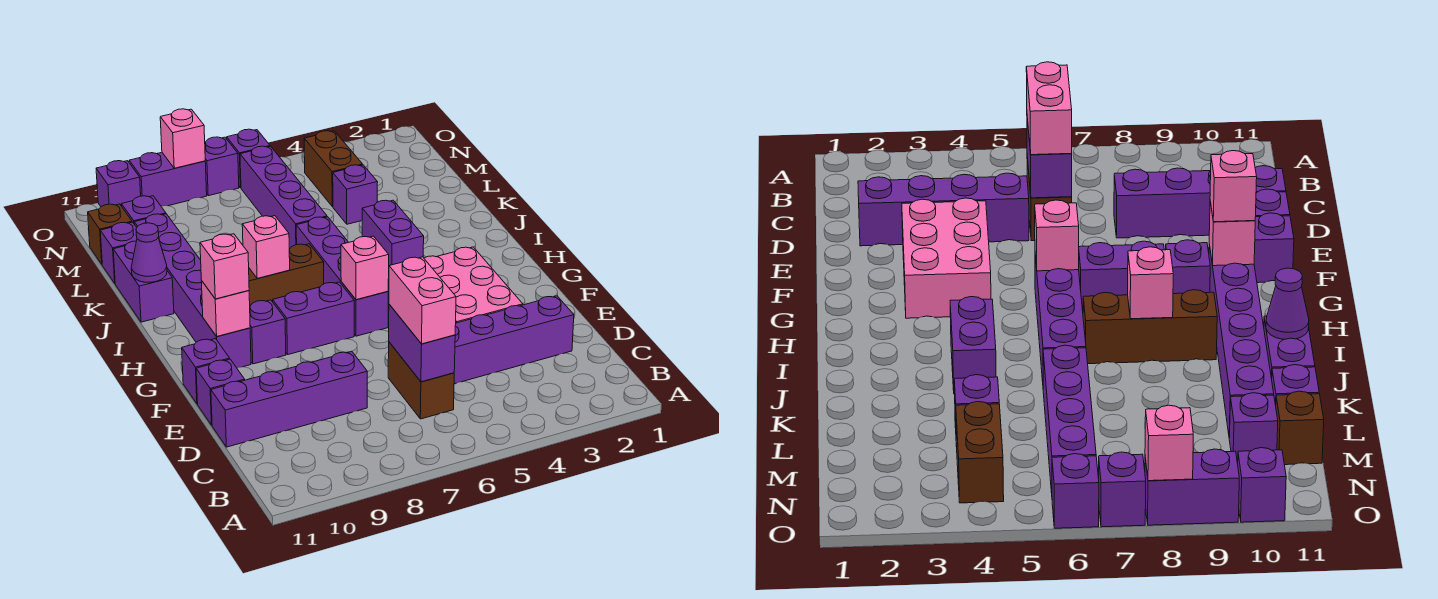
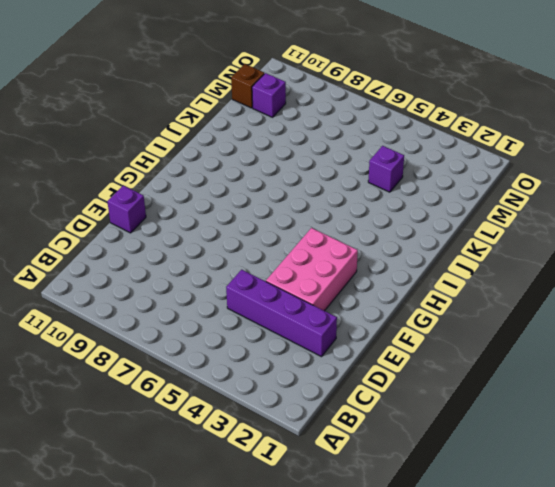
none -> brown 1x2 brick [388,342,454,419]
none -> purple 1x4 brick [211,351,367,447]
none -> purple 1x1 brick [182,339,230,404]
none -> purple 1x4 brick [296,217,388,336]

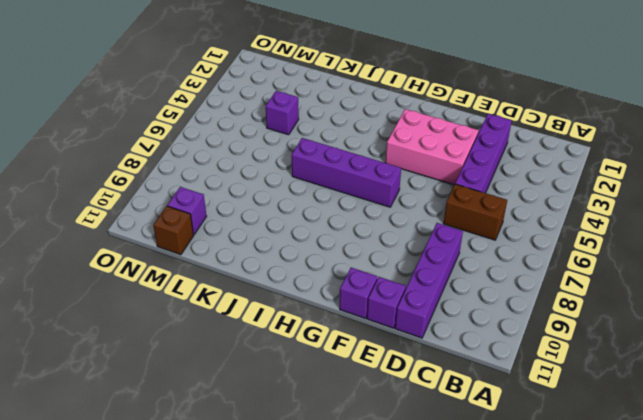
none -> purple 1x2 brick [273,282,354,354]
none -> purple 1x1 brick [250,300,286,364]
none -> purple 1x6 brick [134,214,251,368]
none -> purple 1x2 brick [362,200,424,266]

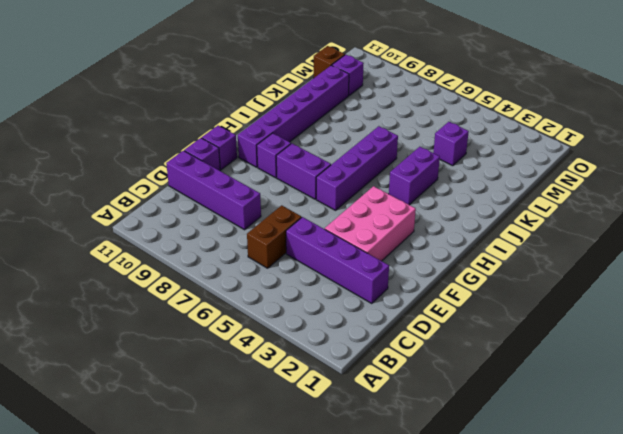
none -> brown 1x3 brick [249,244,324,305]
none -> purple 1x2 brick [113,241,174,322]
none -> purple 1x4 brick [240,146,327,249]
none -> purple 1x1 brick [100,222,137,283]

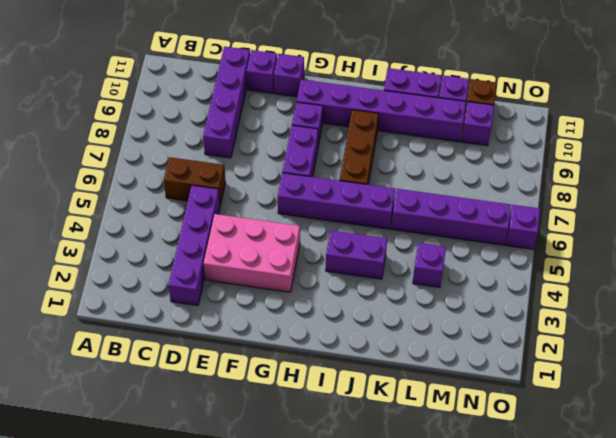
none -> brown 1x2 brick [304,131,363,207]
none -> purple 1x1 brick [205,137,239,196]
none -> purple 1x2 brick [129,152,207,206]
none -> purple 1x1 brick [96,161,141,206]

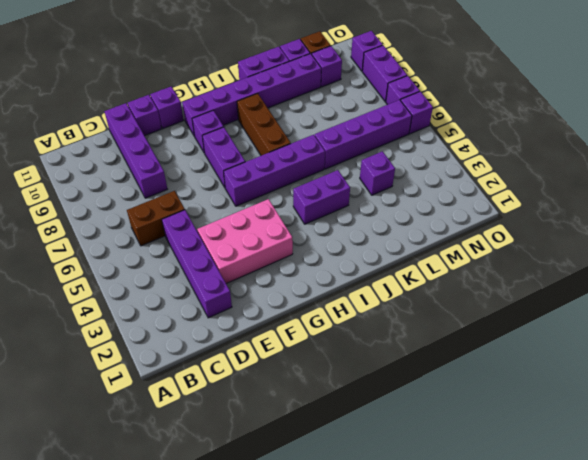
none -> brown 1x2 brick [304,131,363,207]
none -> purple 1x2 brick [388,304,455,382]
none -> pink 1x1 brick [341,236,389,300]
none -> pink 1x1 brick [201,281,250,336]

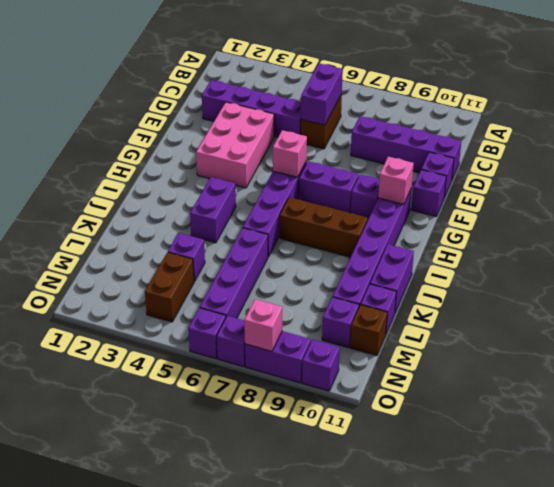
none -> pink 1x1 brick [242,216,290,278]
none -> purple 1x1 cone [131,223,167,282]
none -> pink 1x2 brick [389,257,456,344]
none -> pink 1x1 brick [200,234,249,299]

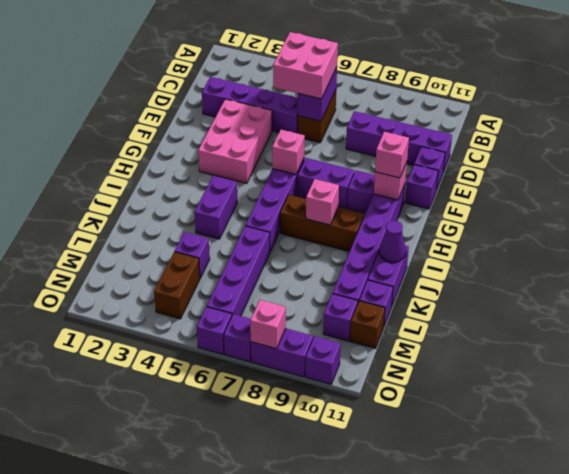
pink 2x2 brick [273,32,338,99] -> pink 1x2 brick [389,257,456,344]

